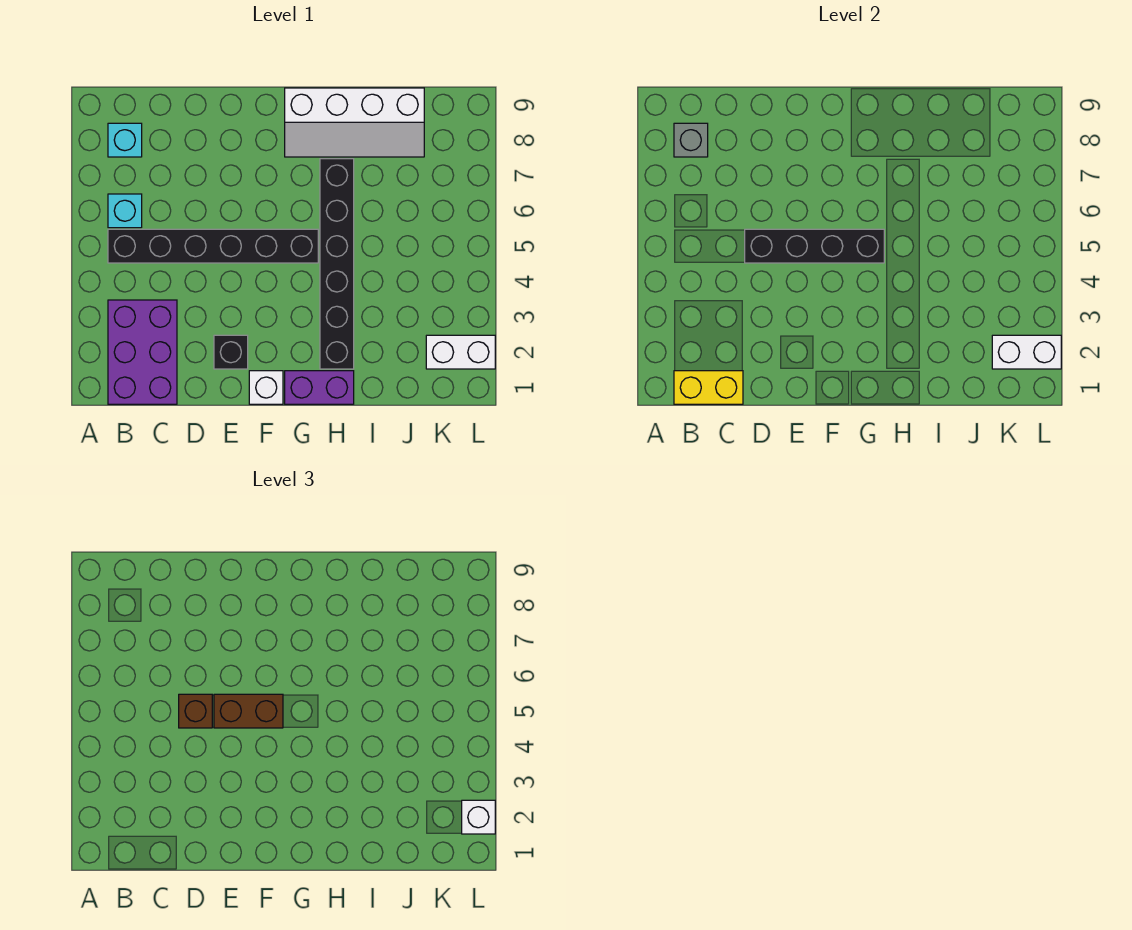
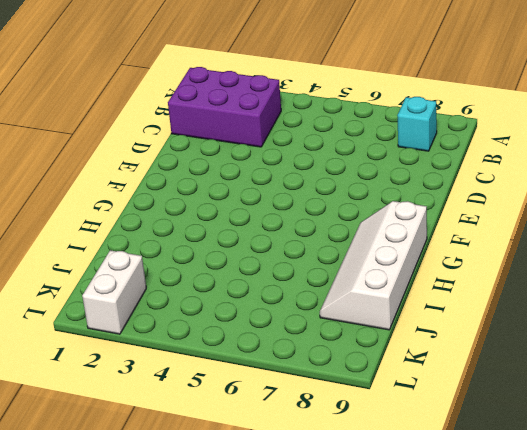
none -> black 1x6 brick [108,229,318,263]
none -> cyan 1x1 brick [108,194,142,228]
none -> black 1x1 brick [214,335,248,369]

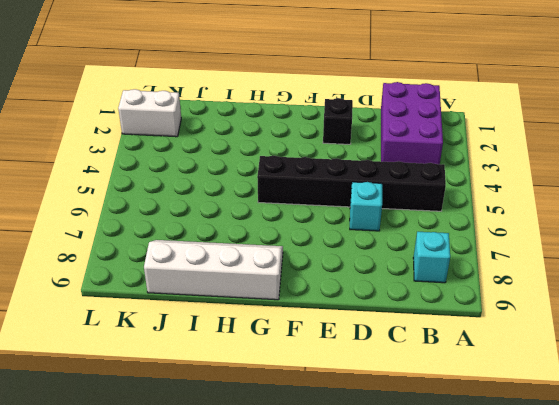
cyan 1x1 brick [350,182,382,231] -> cyan 1x1 brick moved to [108,194,142,228]
none -> white 1x1 brick [249,371,283,404]
none -> purple 1x2 brick [285,371,354,404]
none -> black 1x6 brick [320,159,354,369]

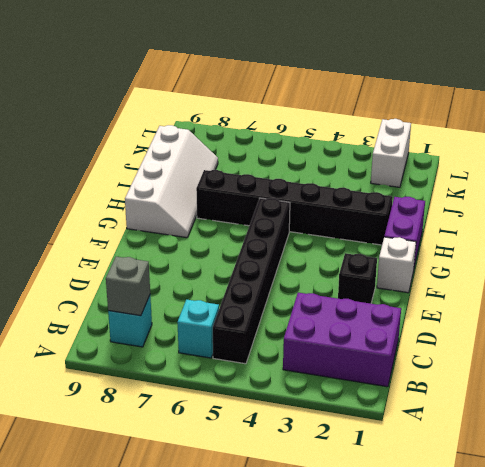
none -> yellow 1x2 brick [674,371,743,404]
none -> black 1x4 brick [745,229,884,263]
none -> white 1x2 brick [992,335,1061,369]

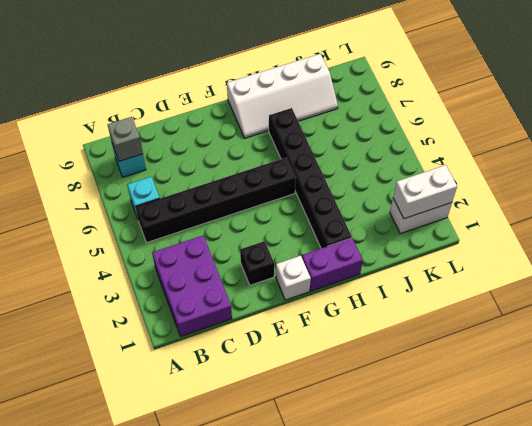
none -> yellow 1x2 brick [674,371,743,404]
none -> black 1x4 brick [745,229,884,263]
none -> brown 1x1 brick [179,694,212,728]

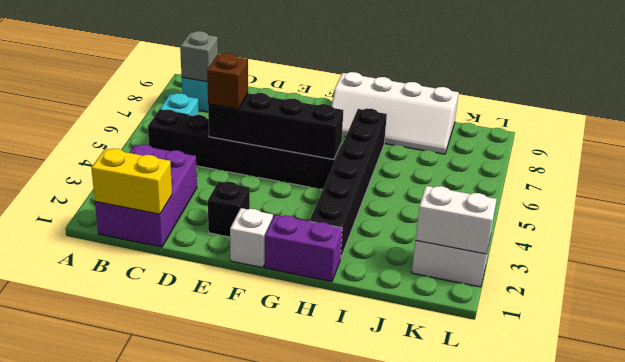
none -> brown 1x2 brick [214,694,283,728]
none -> white 1x1 brick [462,800,495,834]

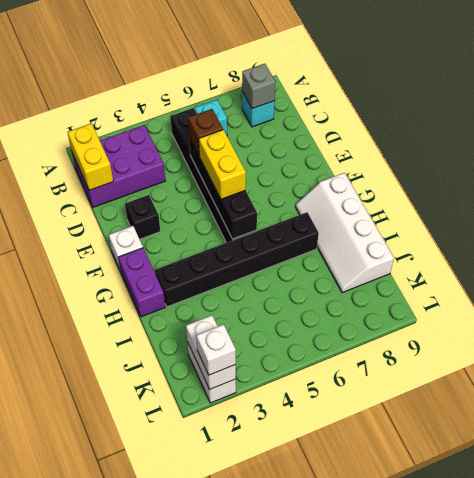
yellow 1x2 brick [199,130,246,199] -> brown 1x2 brick [214,694,283,728]

